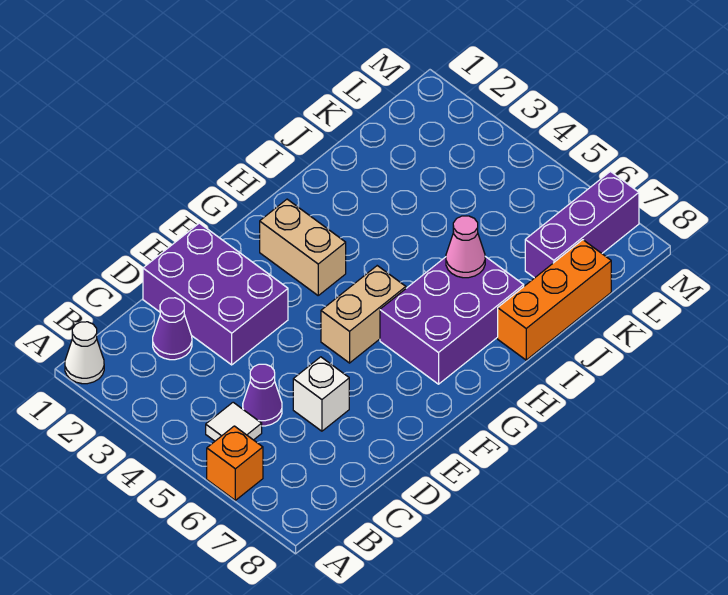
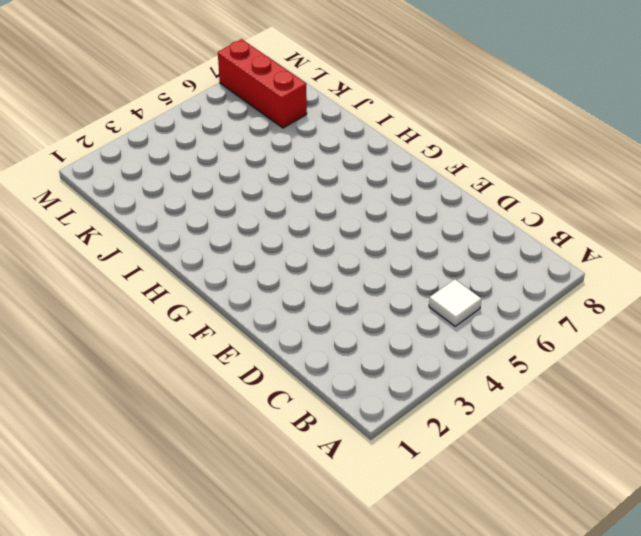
red 1x3 brick [218,39,307,128] -> purple 1x3 brick [525,171,639,278]
none -> white 1x1 cone [65,322,104,384]
none -> orange 1x1 brick [207,426,263,500]
none -> purple 1x1 cone [153,298,192,360]

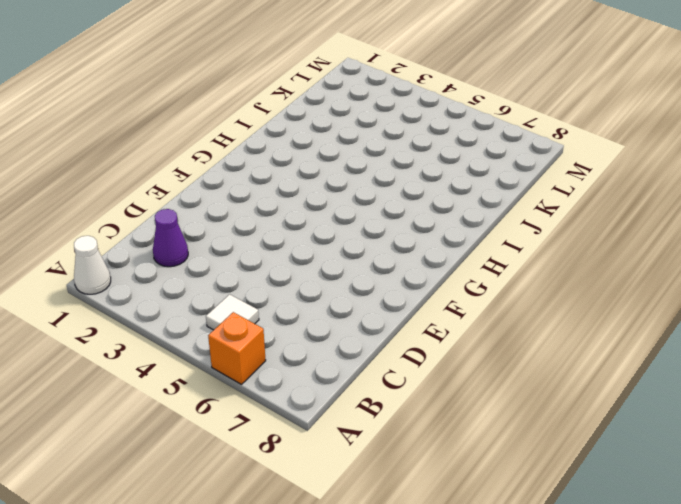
none -> purple 1x1 cone [243,364,282,426]
none -> purple 2x3 brick [143,223,288,365]
none -> white 1x1 brick [293,357,349,431]

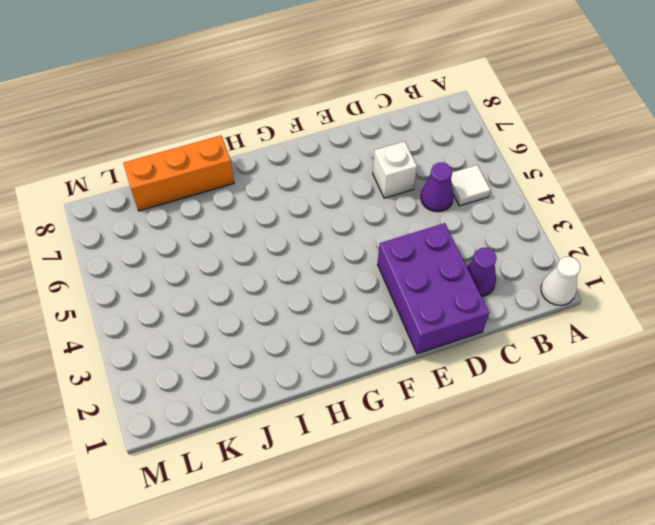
none -> orange 1x1 brick [207,426,263,500]
none -> tan 1x2 brick [321,266,406,363]
none -> tan 1x2 brick [260,199,346,295]

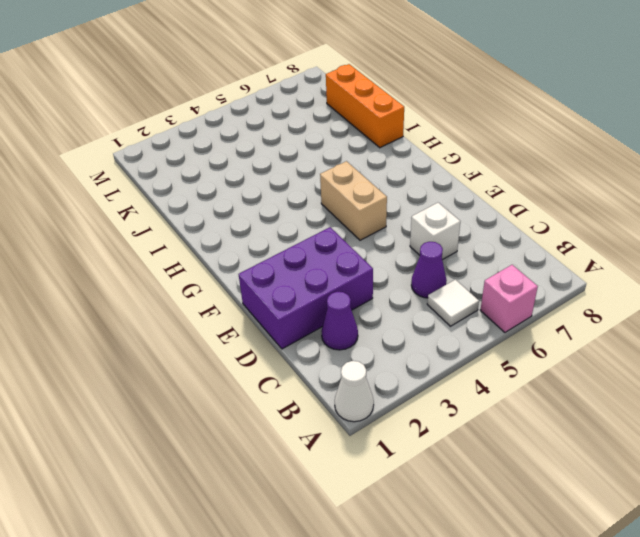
pink 1x1 brick [480,265,538,332] -> orange 1x1 brick [207,426,263,500]
none -> tan 1x2 brick [260,199,346,295]
none -> purple 2x3 brick [380,257,524,384]
none -> purple 1x3 brick [525,171,639,278]

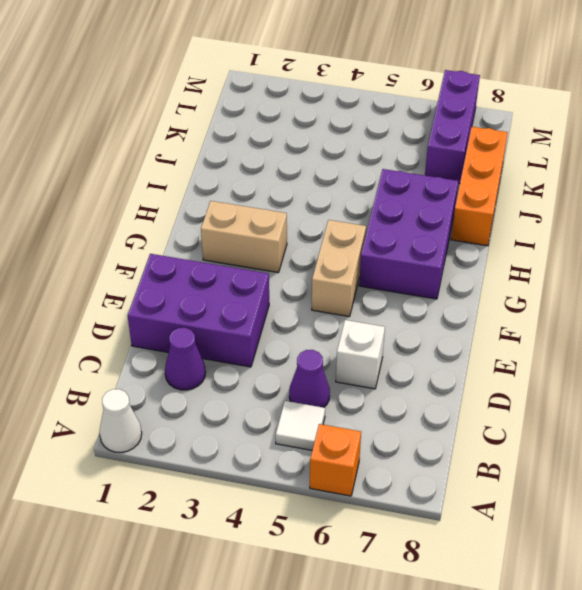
none -> pink 1x1 cone [446,216,485,278]

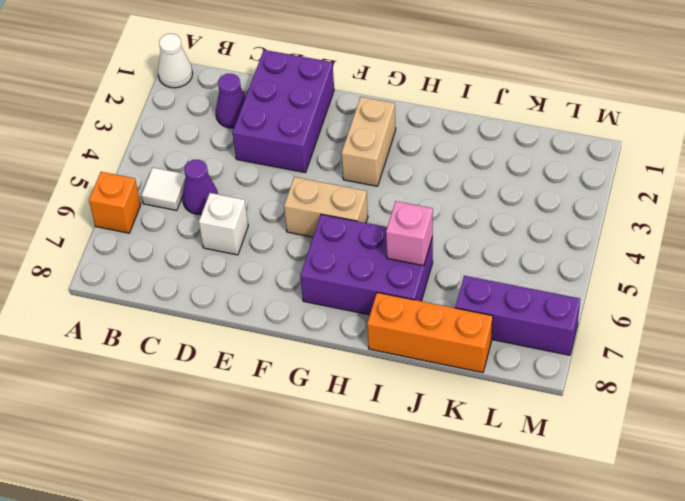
pink 1x1 brick [386,201,433,266] -> pink 1x1 cone [446,216,485,278]

